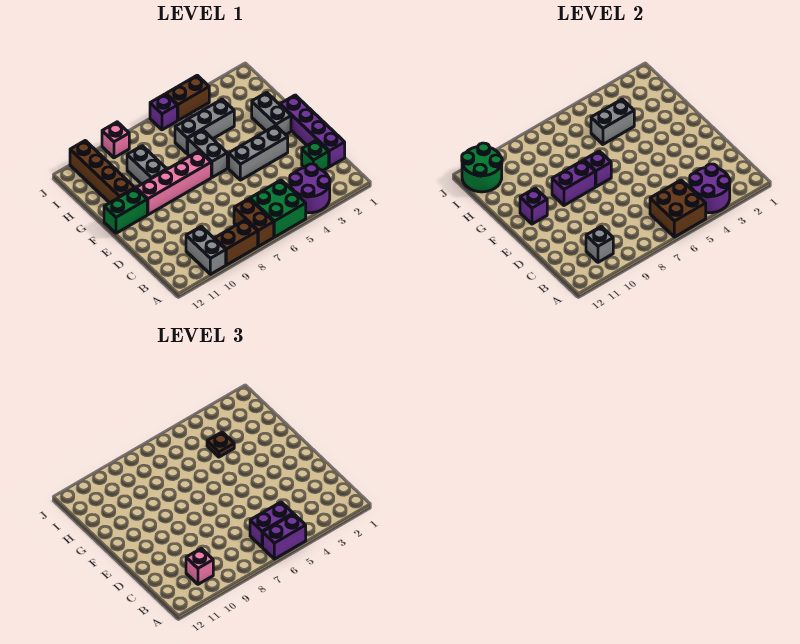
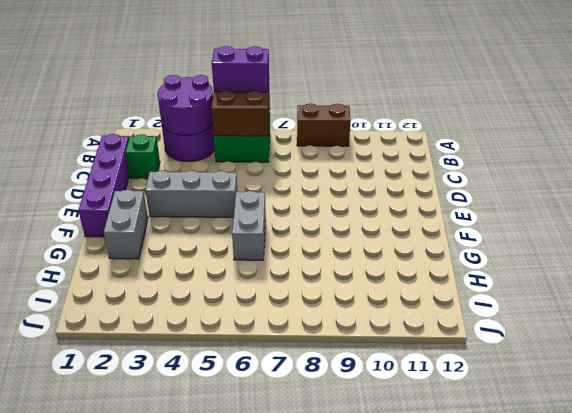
none -> brown 1x2 brick [234,199,274,246]
none -> grey 1x2 brick [186,227,226,274]
none -> pink 1x4 brick [136,151,211,215]
none -> green 1x2 brick [104,188,147,233]

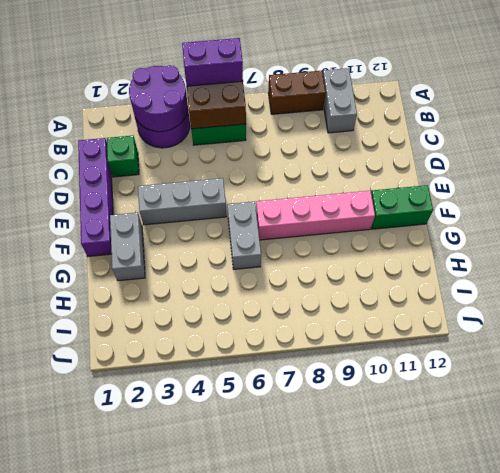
none -> brown 1x2 brick [234,199,274,246]
none -> grey 1x2 brick [127,146,167,184]
none -> brown 1x4 brick [70,141,134,203]
none -> grey 1x3 brick [175,99,234,154]

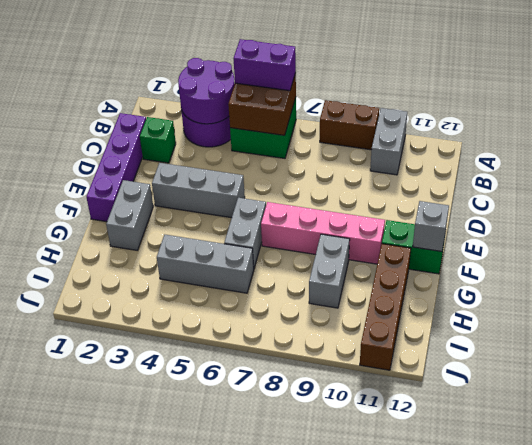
grey 1x1 brick [413,201,449,251] -> grey 1x1 brick moved to [586,227,613,262]
none -> brown 1x2 brick [234,199,274,246]
none -> brown 1x2 brick [166,75,209,120]
none -> purple 1x1 brick [150,94,177,130]
none -> pink 1x1 brick [102,122,129,158]

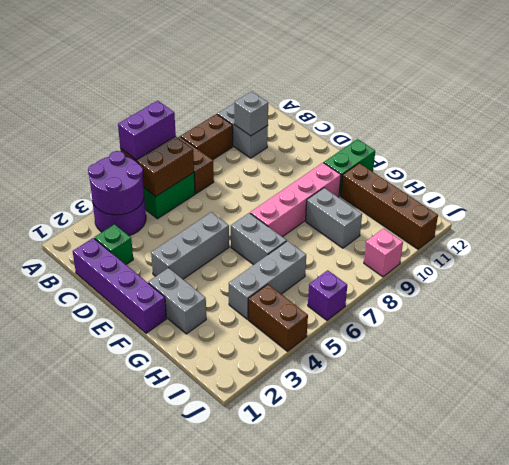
brown 1x2 brick [248,284,308,351] -> brown 1x2 brick turned to [166,75,209,120]
none -> purple 1x1 brick [584,151,611,187]
none -> purple 1x2 brick [552,160,595,205]
none -> purple 1x1 brick [520,188,547,224]
none -> grey 1x2 brick [591,99,634,144]

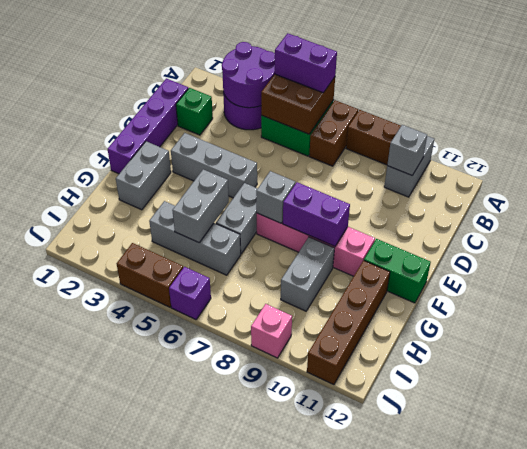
grey 1x1 brick [256,171,295,223] -> purple 1x1 brick [584,151,611,187]
grey 1x2 brick [172,169,229,243] -> grey 1x2 brick turned to [591,99,634,144]
none -> purple 1x1 brick [520,188,547,224]
none -> green 2x2 round brick [462,143,502,192]
none -> purple 1x2 brick [250,502,293,547]
none -> pink 1x1 brick [186,549,213,584]

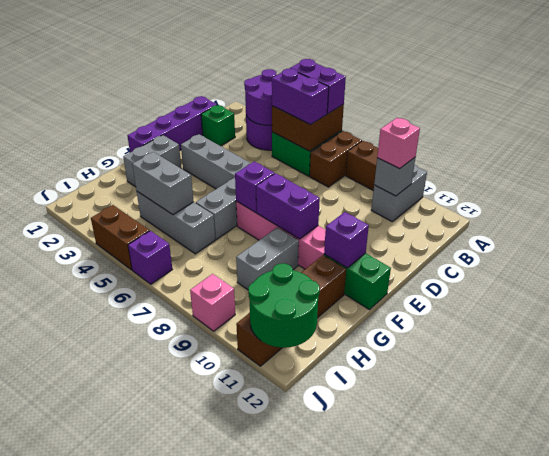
none -> brown 1x1 plate [207,432,234,457]

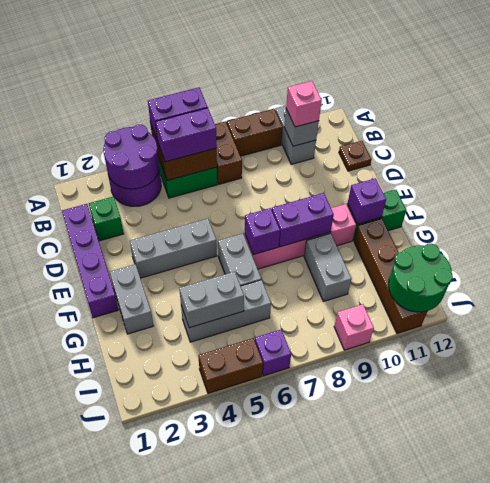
brown 1x1 plate [339,141,372,171] -> brown 1x1 plate moved to [207,432,234,457]

